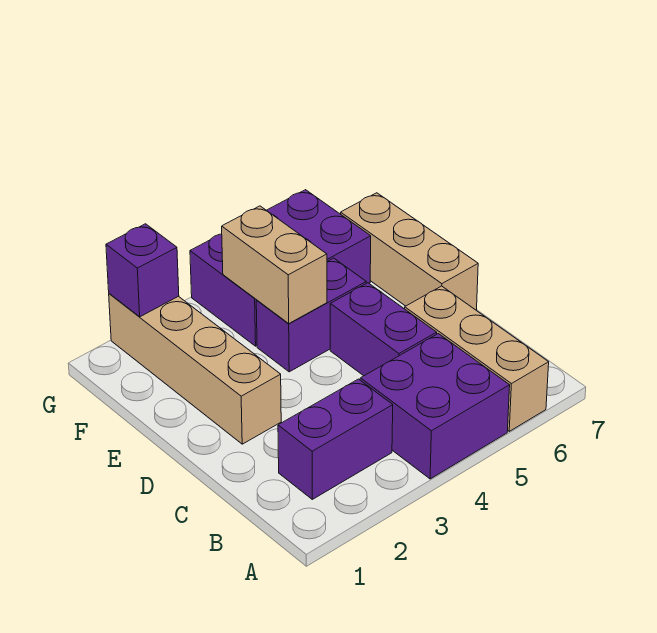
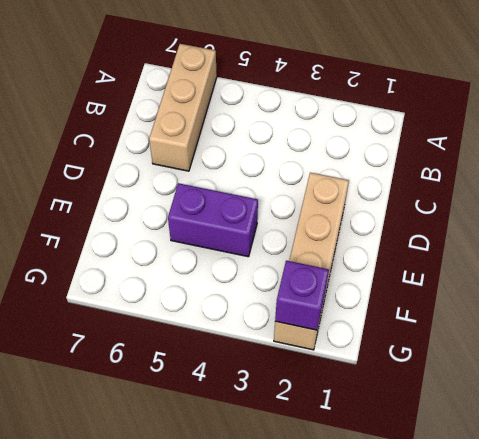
none -> purple 2x2 brick [360,334,510,479]
none -> purple 1x2 brick [278,379,393,499]

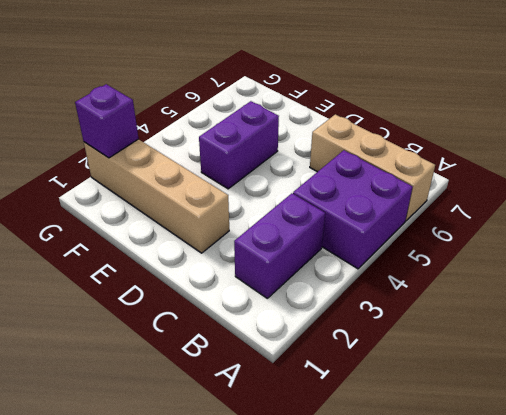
none -> purple 1x2 brick [330,283,437,376]
none -> tan 1x3 brick [341,193,478,311]

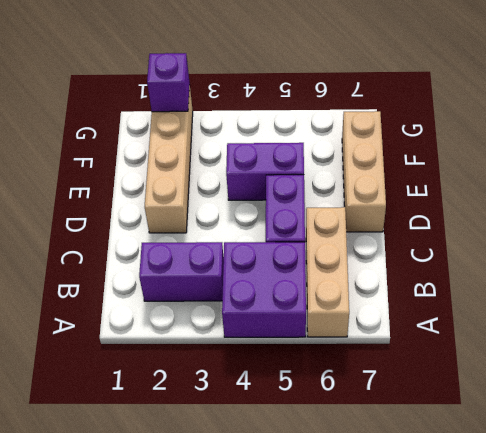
none -> purple 2x3 brick [190,190,371,346]
none -> tan 1x2 brick [222,206,327,323]

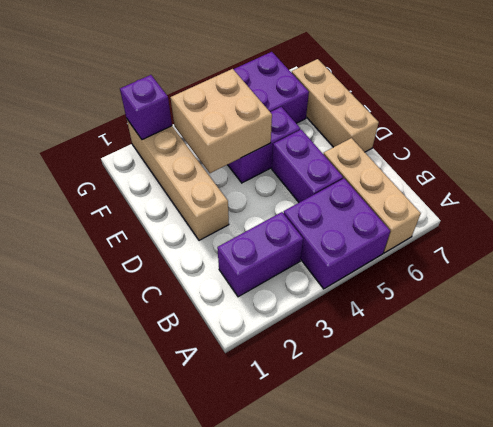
tan 2x2 brick [171,69,272,173] -> tan 1x2 brick [222,206,327,323]

